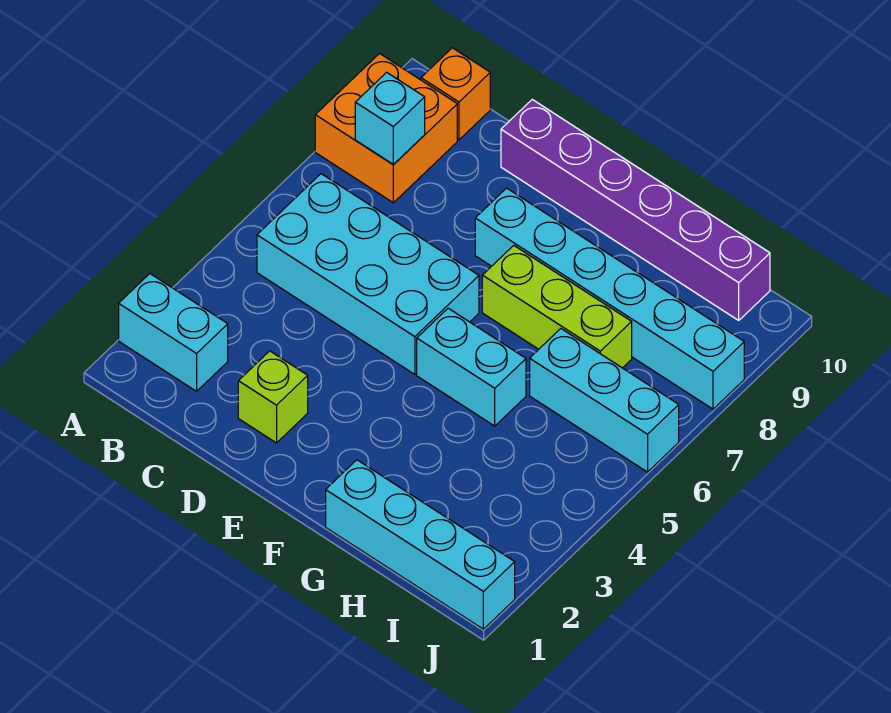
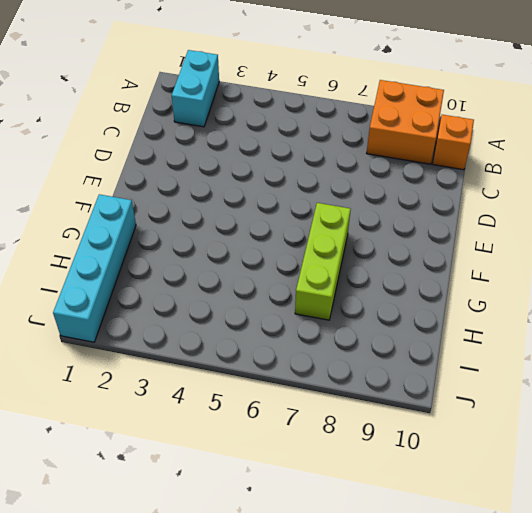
none -> cyan 2x4 brick [257,174,479,374]
none -> lime 1x1 brick [238,351,308,443]
none -> purple 1x6 brick [501,100,770,320]

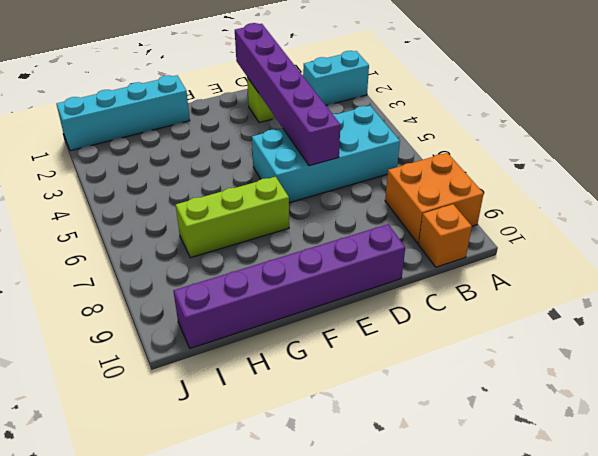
purple 1x6 brick [235,23,340,166] -> none
none -> cyan 1x6 brick [475,188,744,409]
none -> cyan 1x2 brick [417,308,526,426]
none -> cyan 1x3 brick [530,329,679,472]

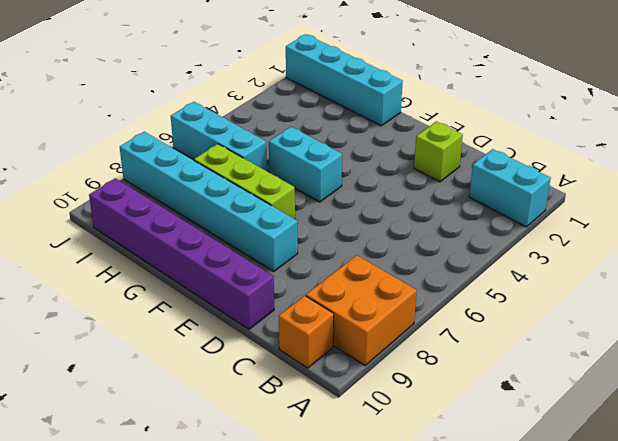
none -> cyan 2x4 brick [257,174,479,374]
none -> cyan 1x1 brick [355,72,425,165]

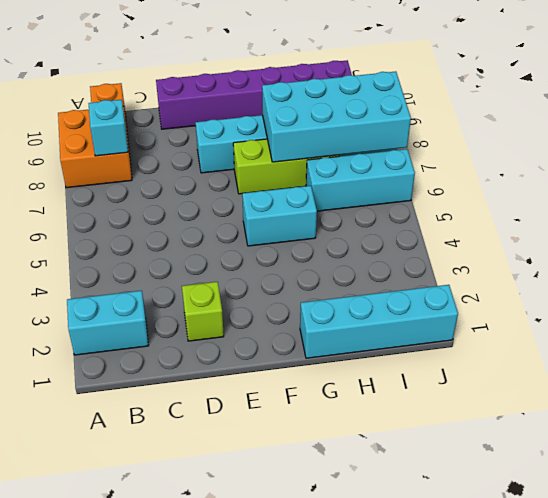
cyan 2x4 brick [262,72,411,162] -> cyan 2x4 brick moved to [257,174,479,374]

